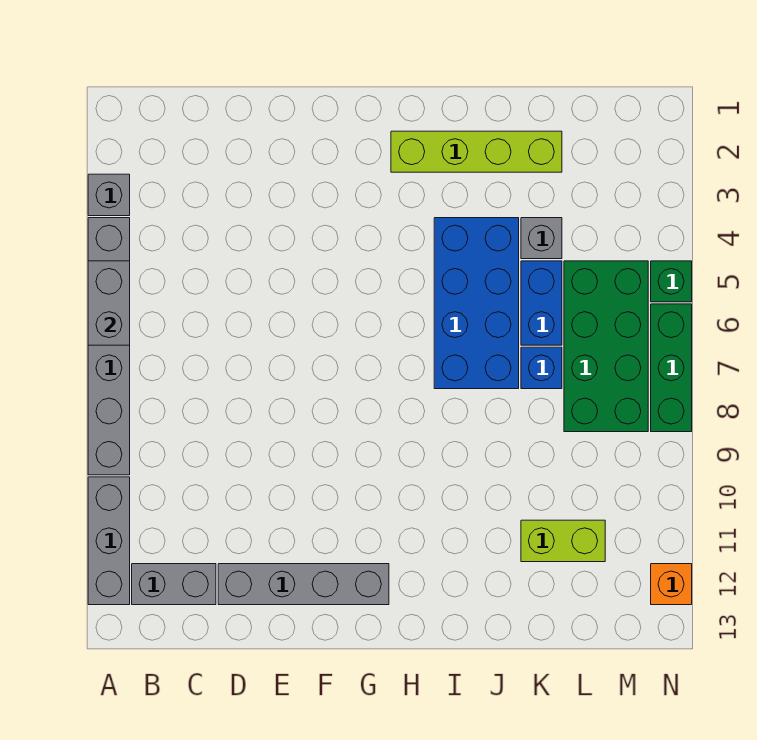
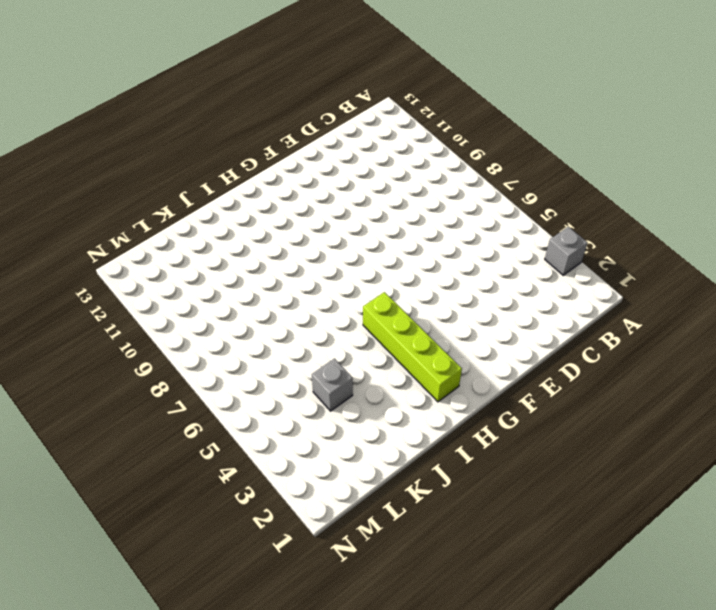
lime 1x4 brick [363,292,462,402] -> lime 1x4 brick turned to [391,131,562,172]
none -> grey 1x6 brick [88,218,130,475]
none -> grey 1x3 brick [88,477,130,605]
none -> grey 1x2 brick [132,564,216,605]

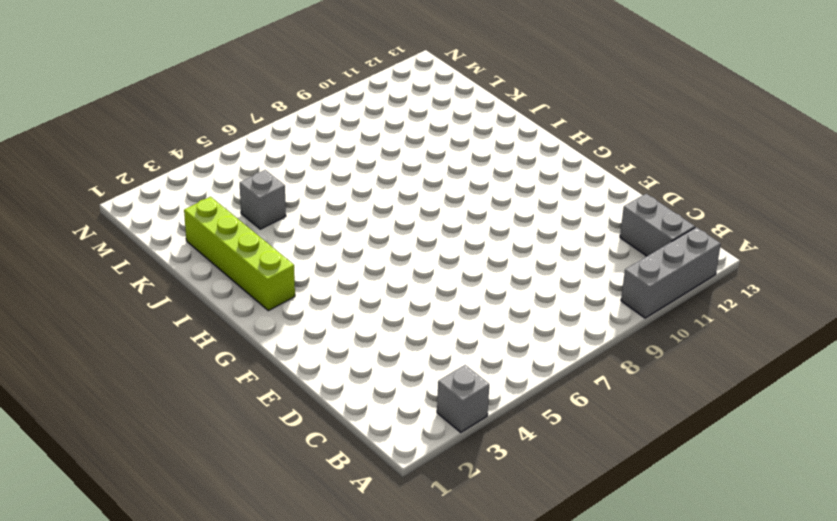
none -> grey 1x6 brick [88,218,130,475]
none -> grey 1x4 brick [218,564,389,605]
none -> blue 2x4 brick [434,218,519,389]

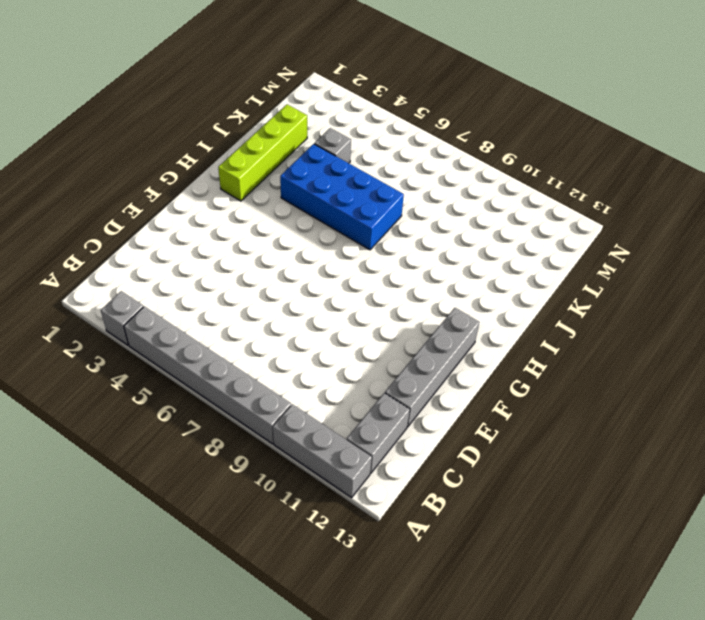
none -> blue 1x2 brick [521,261,562,345]
none -> blue 1x1 brick [521,347,562,389]
none -> lime 1x2 brick [521,520,605,562]

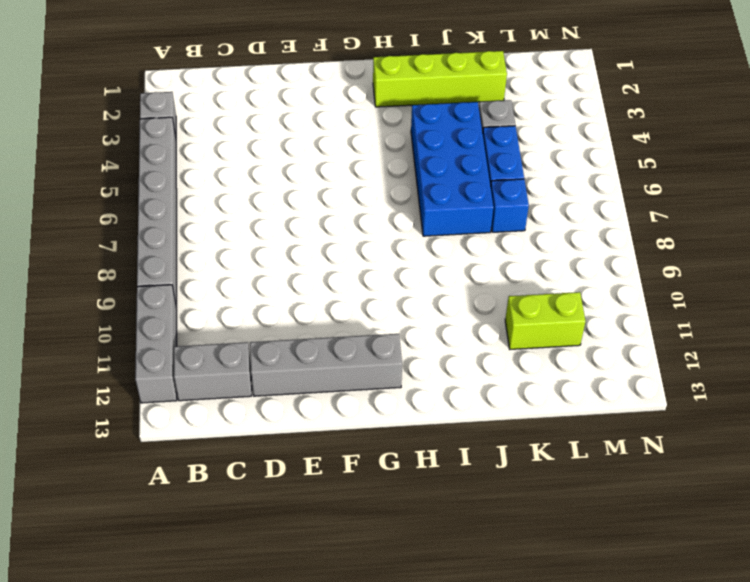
none -> green 2x4 brick [564,261,648,432]
none -> green 1x1 brick [651,261,692,302]
none -> green 1x3 brick [651,304,692,432]

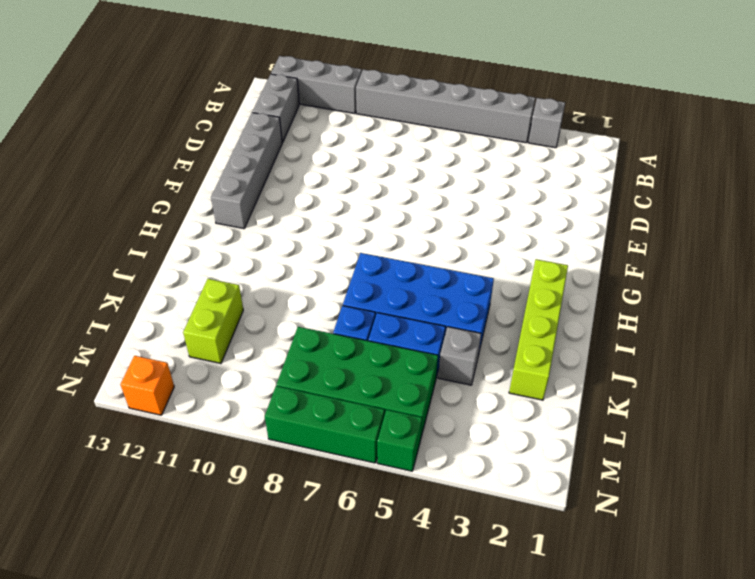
none -> grey 1x2 brick [88,261,130,345]

